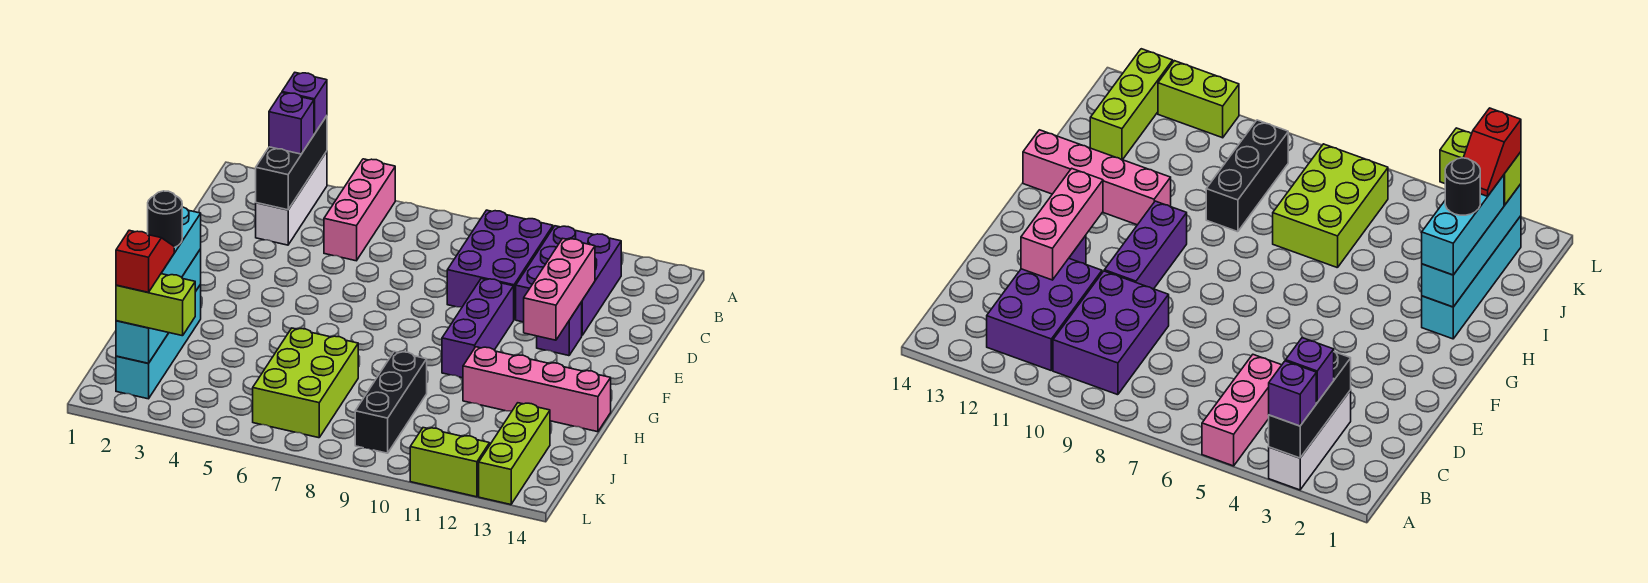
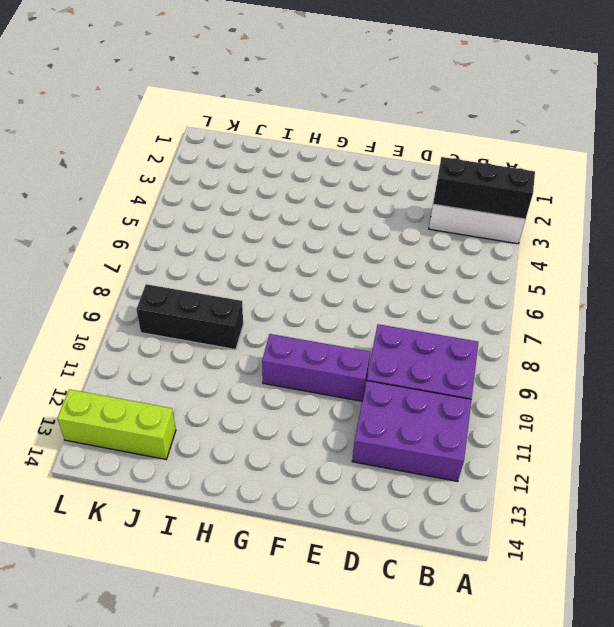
none -> pink 1x3 brick [324,159,395,261]
none -> purple 1x1 brick [537,302,582,356]
none -> cyan 1x4 brick [116,285,201,399]

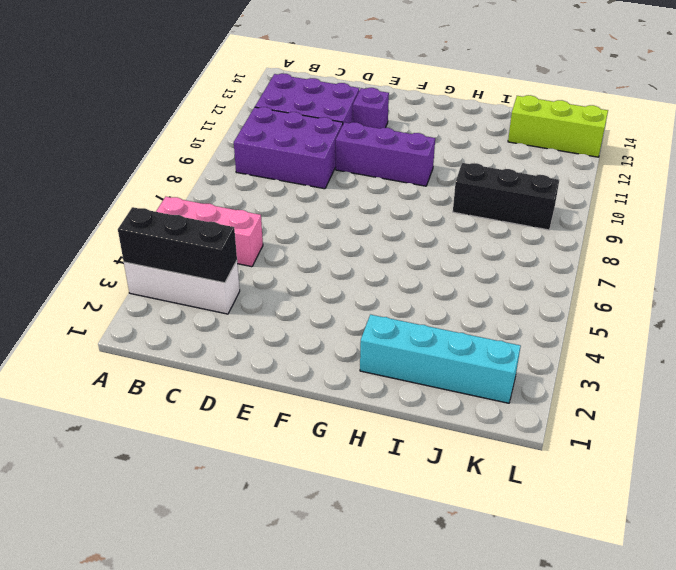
none -> pink 1x4 brick [463,347,611,432]
none -> lime 2x3 brick [253,328,358,438]
none -> lime 1x2 brick [410,428,490,497]

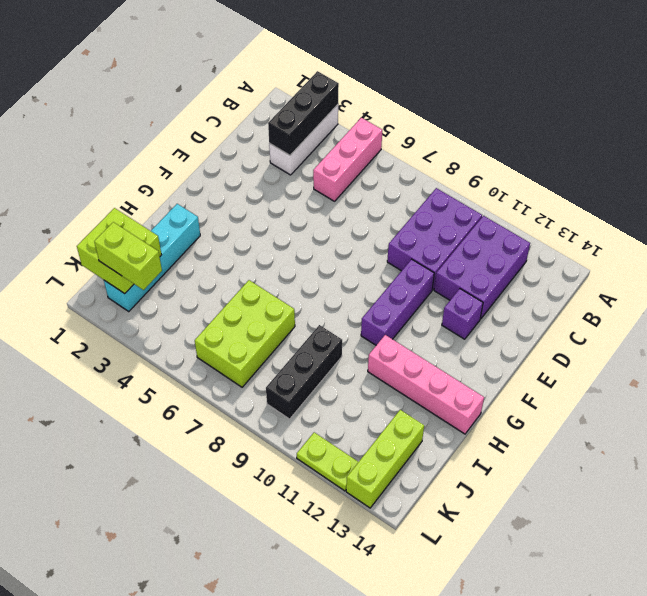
lime 2x2 brick [77,208,161,294] -> cyan 1x4 brick [116,249,201,363]
lime 1x2 plate [297,432,358,491] -> lime 1x2 brick [410,428,490,497]
none -> pink 1x3 brick [524,239,595,340]
none -> purple 1x1 brick [282,73,327,134]
none -> purple 1x1 brick [269,93,314,154]

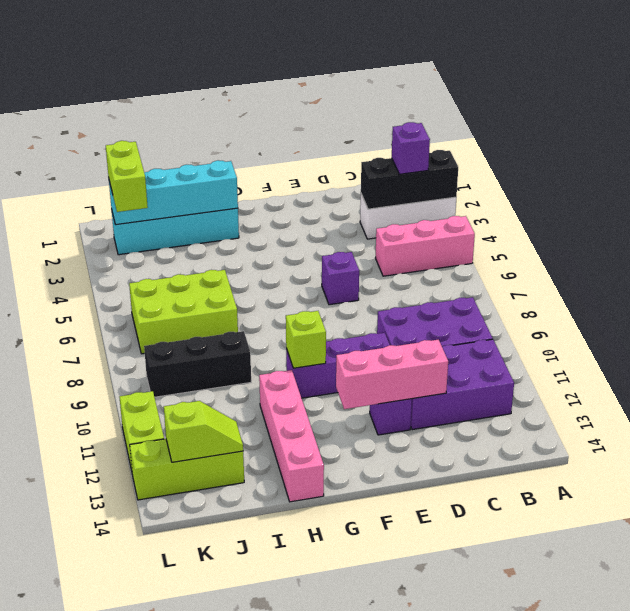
purple 1x1 brick [322,252,359,305] -> purple 1x1 brick moved to [282,73,327,134]
lime 1x1 brick [286,311,326,368] -> none
lime 1x2 slope [164,401,243,462] -> none
none -> cyan 1x3 brick [161,207,201,277]
none -> black 1x1 round brick [148,191,182,247]
none -> red 1x2 slope [116,230,174,292]

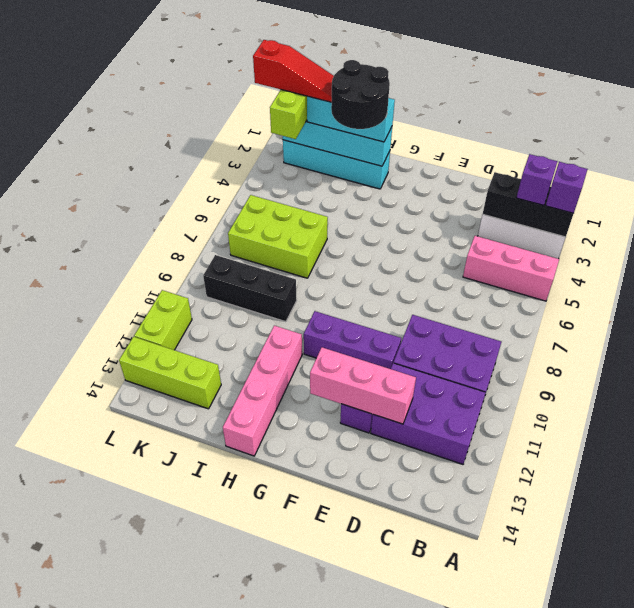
black 2x2 round brick [331,60,390,129] -> black 1x1 round brick [148,191,182,247]
red 1x3 slope [253,40,334,102] -> red 1x2 slope [116,230,174,292]

